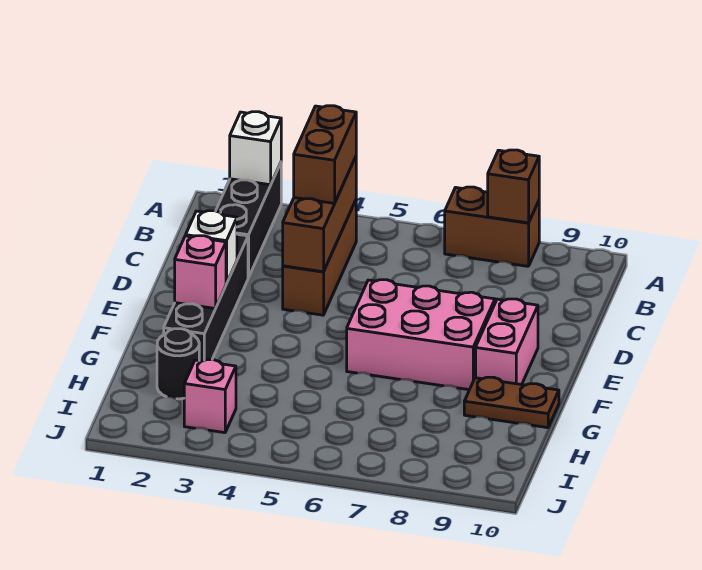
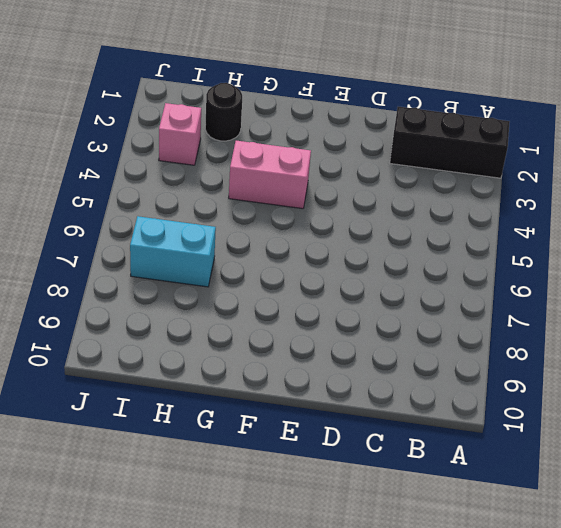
pink 1x2 brick [229,141,311,209] -> pink 1x2 brick moved to [476,299,538,385]
cyan 1x2 brick [130,216,216,287] -> none
none -> brown 1x2 brick [445,187,539,266]
none -> brown 1x3 brick [283,200,356,315]
none -> black 1x4 brick [164,234,248,361]

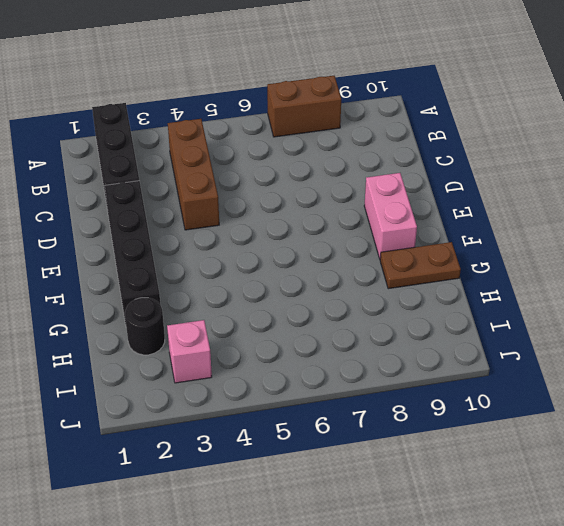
none -> pink 2x3 brick [347,280,495,390]
none -> white 1x1 brick [230,112,281,185]
none -> brown 1x1 brick [488,150,539,223]

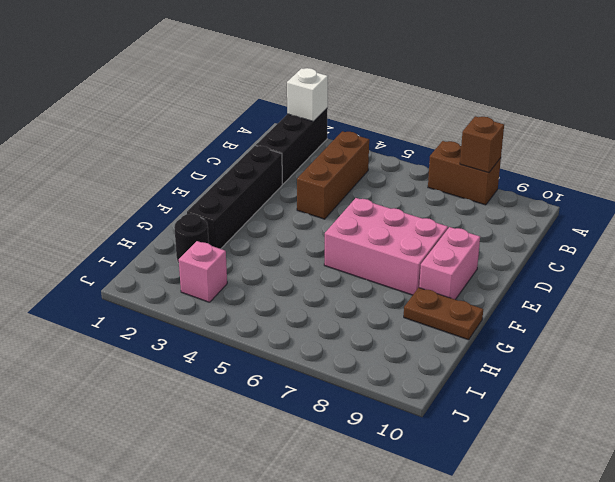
none -> brown 1x3 brick [283,157,356,272]
none -> white 1x1 brick [186,211,237,284]
none -> pink 1x1 brick [175,236,226,309]

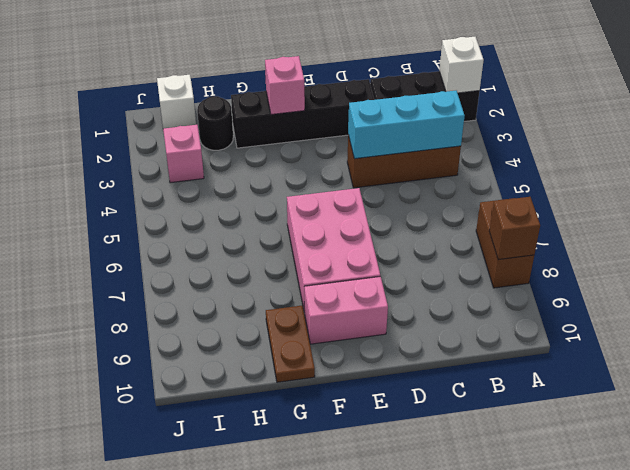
cyan 1x3 brick [348,91,465,159] -> brown 1x3 brick [283,157,356,272]
white 1x1 brick [157,75,196,129] -> white 1x1 brick moved to [186,211,237,284]
none -> brown 1x2 brick [294,106,356,203]

